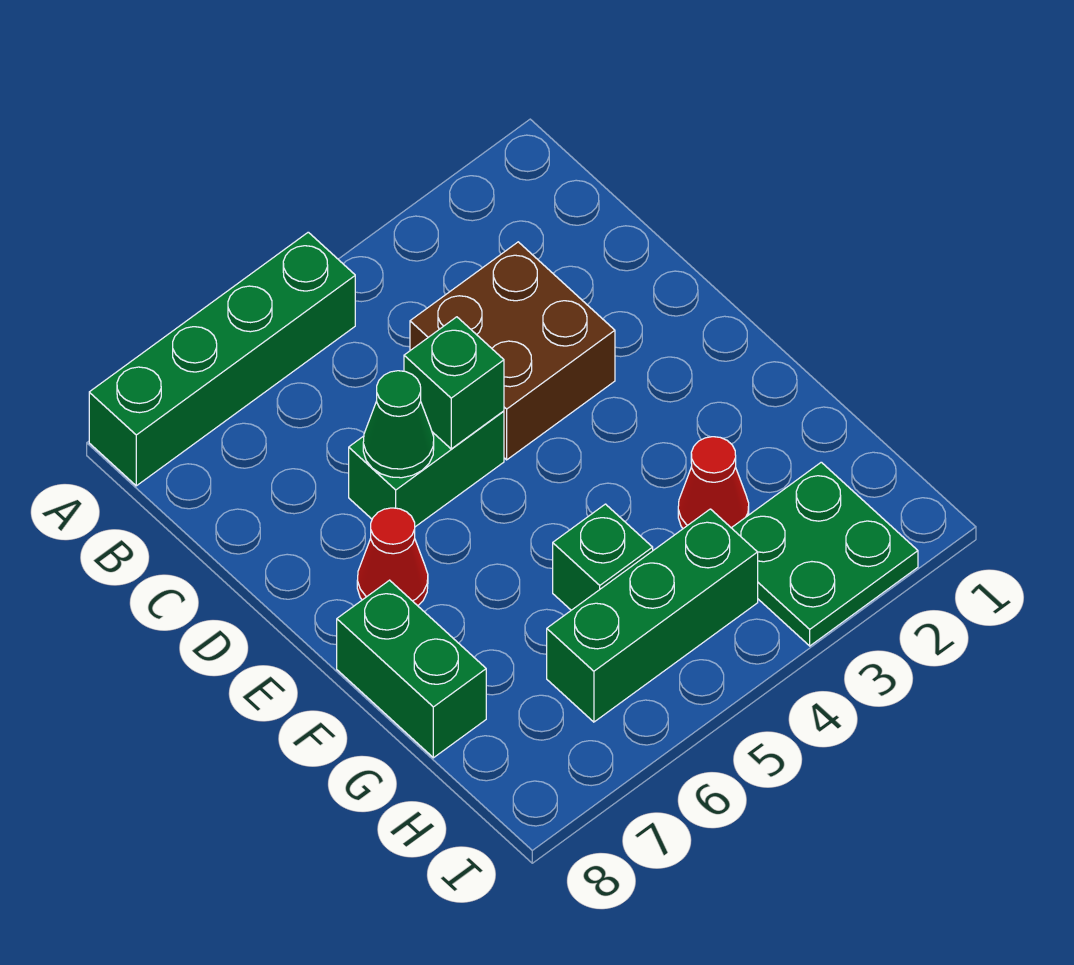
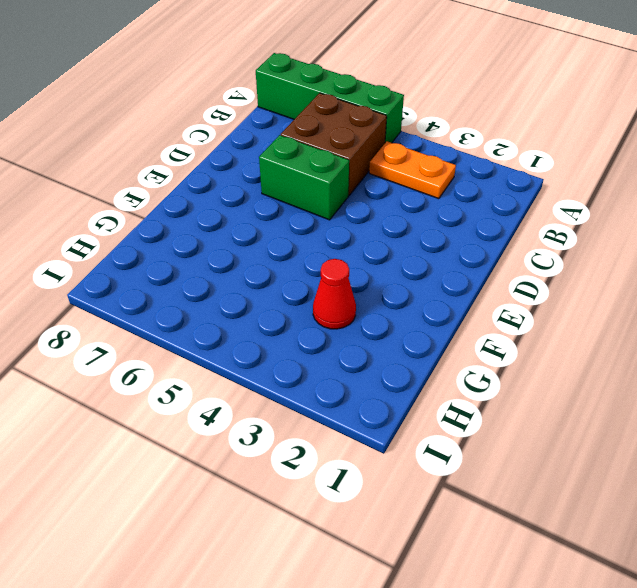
orange 1x2 plate [369,141,456,199] -> none
brown 2x2 brick [281,93,387,196] -> brown 2x2 brick moved to [410,242,615,460]
none -> red 1x1 cone [357,508,428,606]
none -> green 1x2 brick [337,580,486,758]

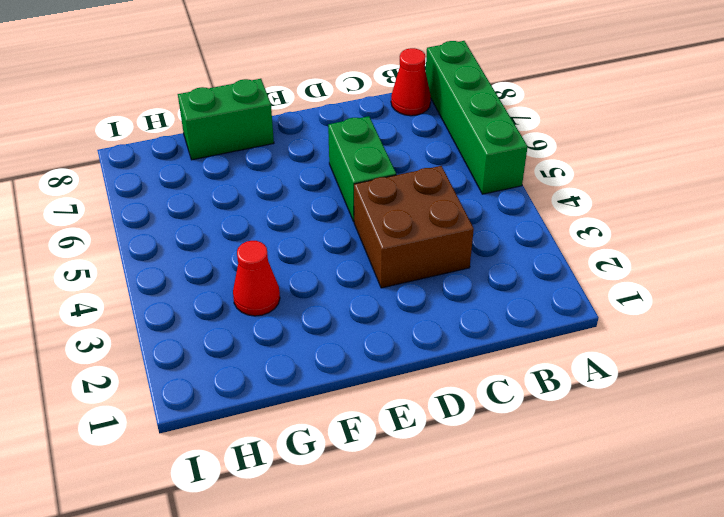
red 1x1 cone [391,48,431,116] -> red 1x1 cone moved to [357,508,428,606]
none -> green 1x1 brick [553,504,653,610]
none -> green 2x2 plate [732,462,918,646]

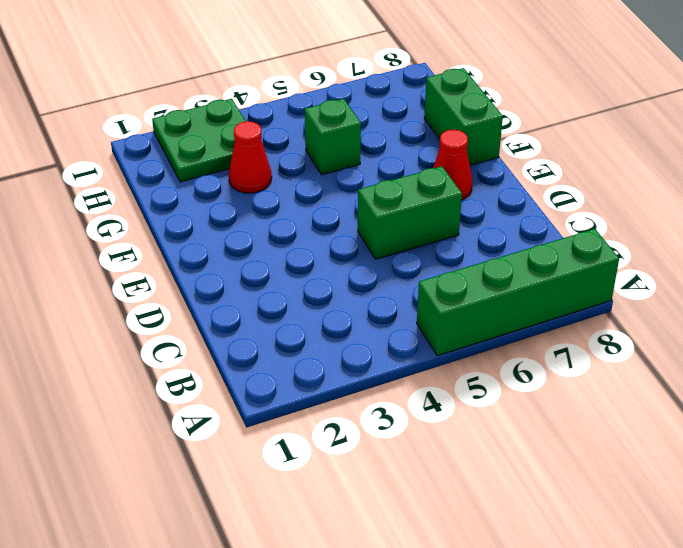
none -> brown 2x2 brick [410,242,615,460]
none -> green 1x3 brick [547,509,758,722]

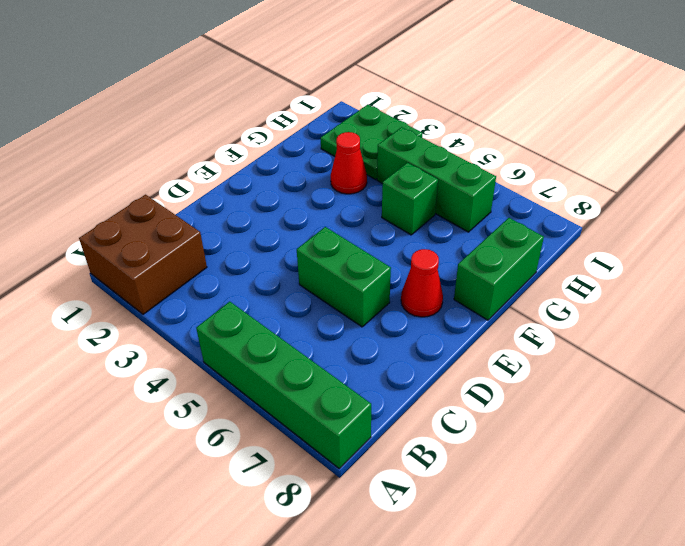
brown 2x2 brick [79,195,207,314] -> brown 2x2 brick moved to [410,242,615,460]
none -> green 1x1 brick [404,317,504,449]
none -> green 1x1 cone [363,371,434,478]

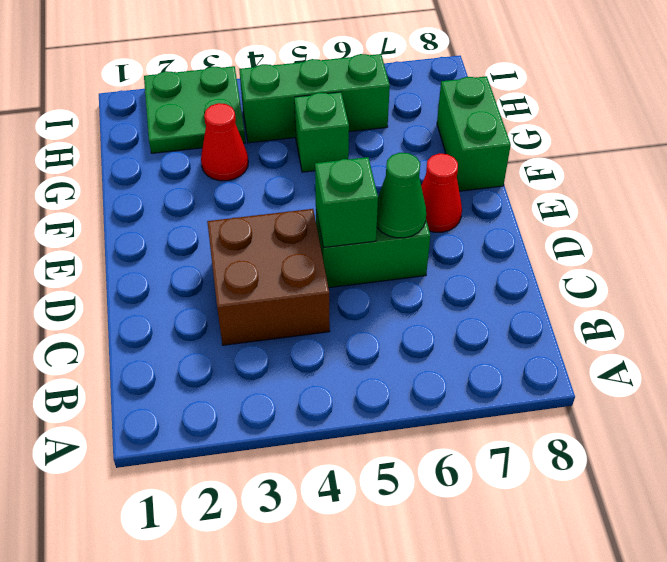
none -> green 1x4 brick [89,232,355,486]

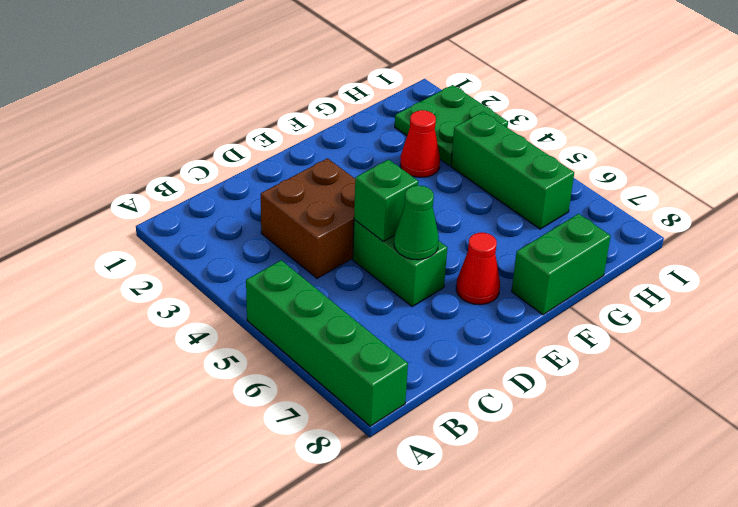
none -> green 1x1 brick [553,504,653,610]

